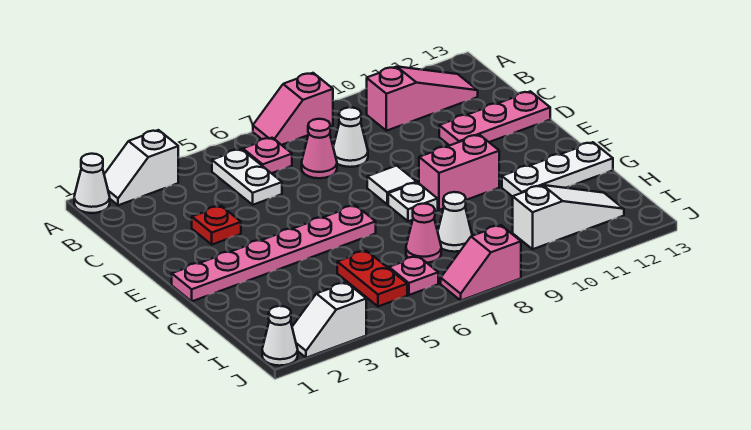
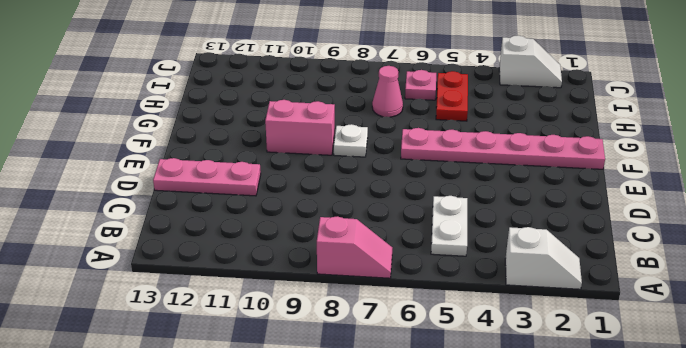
none -> white 1x1 cone [74,154,110,213]
none -> pink 1x1 plate [243,138,292,173]
none -> pink 1x3 slope [367,67,478,131]

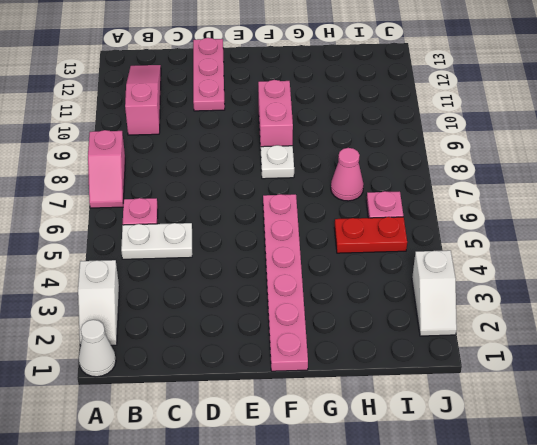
none -> pink 1x1 cone [302,119,337,178]
none -> white 1x1 cone [333,107,368,167]
none -> red 1x1 plate [192,206,241,245]

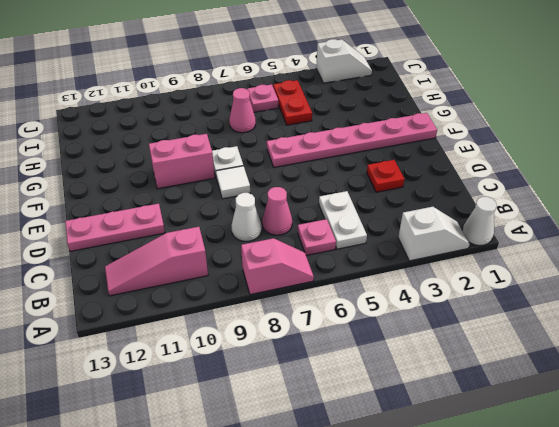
none -> white 1x3 plate [502,142,613,197]
none -> white 1x1 cone [438,192,472,252]
none -> white 1x3 slope [513,185,624,249]

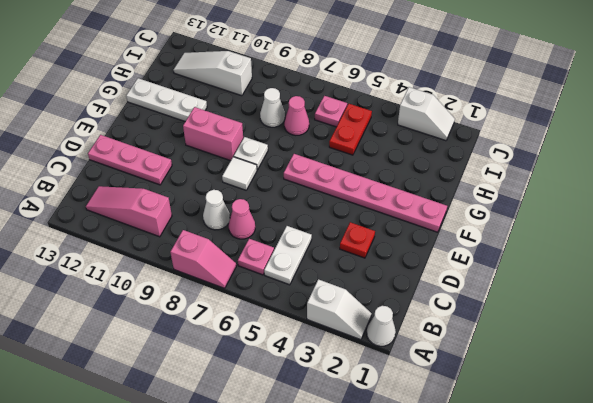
none -> white 1x1 cone [262,306,298,366]
none -> pink 1x2 slope [441,225,521,300]

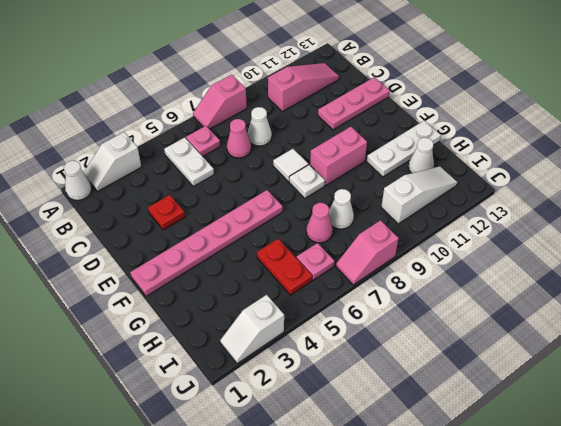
white 1x1 cone [408,138,434,173] -> white 1x1 cone moved to [262,306,298,366]

